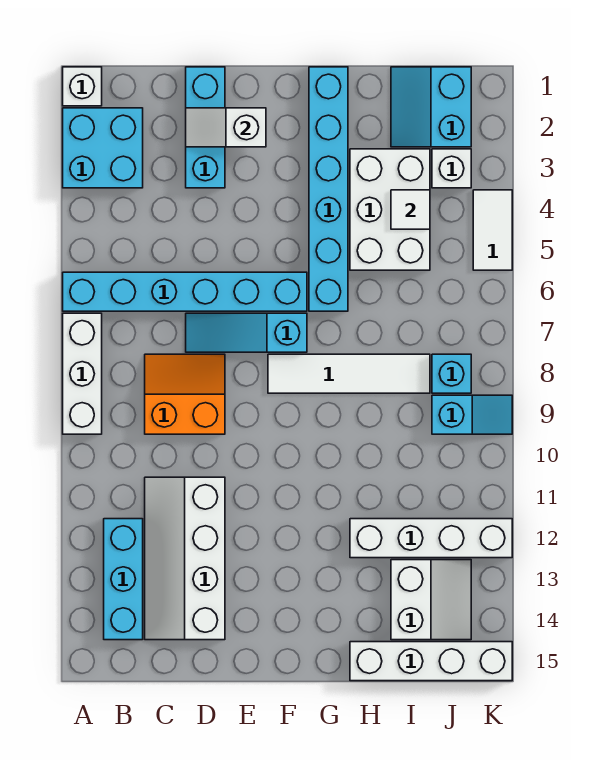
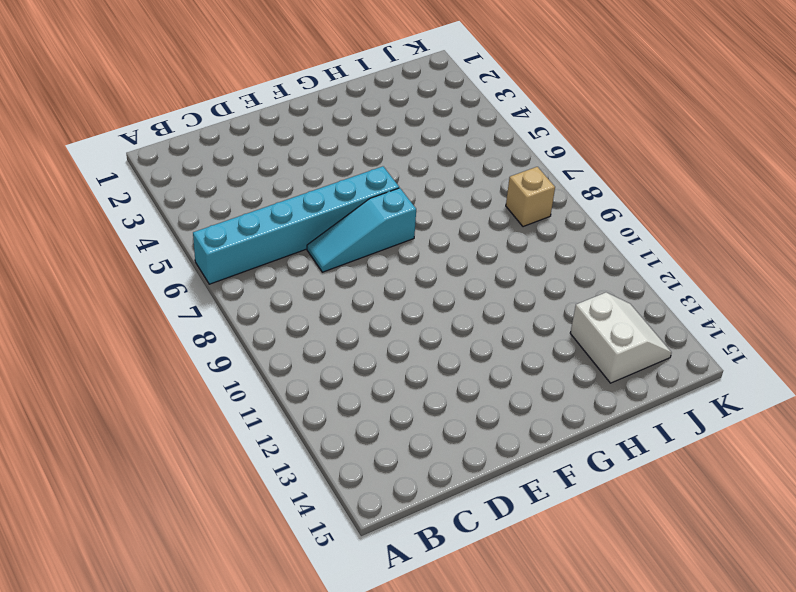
tan 1x1 brick [506,167,555,227] -> cyan 1x1 brick [432,354,471,393]
none -> white 1x1 brick [63,67,102,106]
none -> cyan 2x2 brick [63,108,143,188]
none -> white 1x3 brick [63,313,102,434]

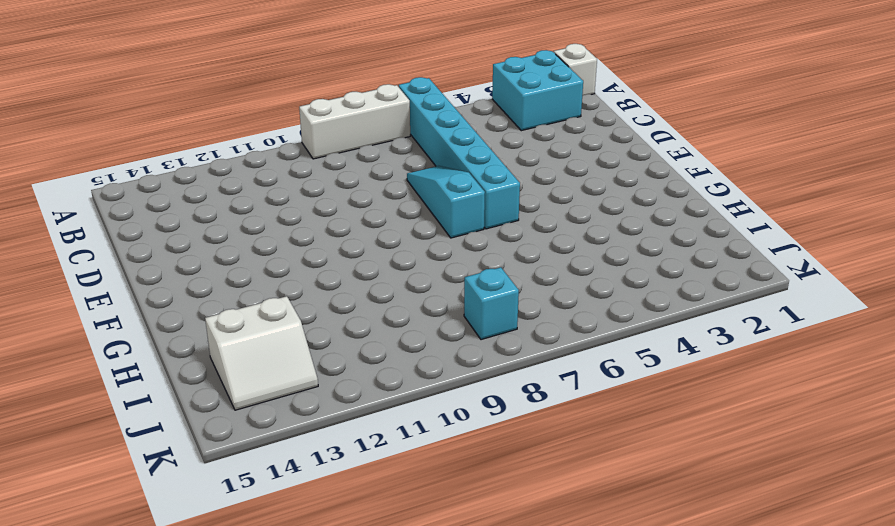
none -> cyan 1x3 brick [104,519,143,640]
none -> orange 2x2 slope [145,354,225,434]
none -> white 2x4 slope [145,477,225,640]

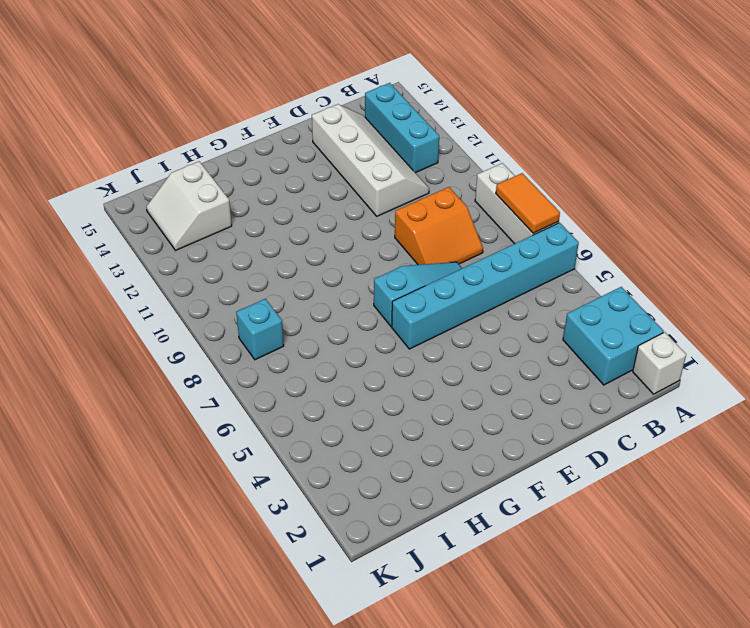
orange 1x2 tile [496,173,560,233] -> none
none -> cyan 1x3 brick [186,67,225,188]
none -> white 1x4 tile [268,354,430,393]
none -> cyan 1x6 brick [309,67,348,311]

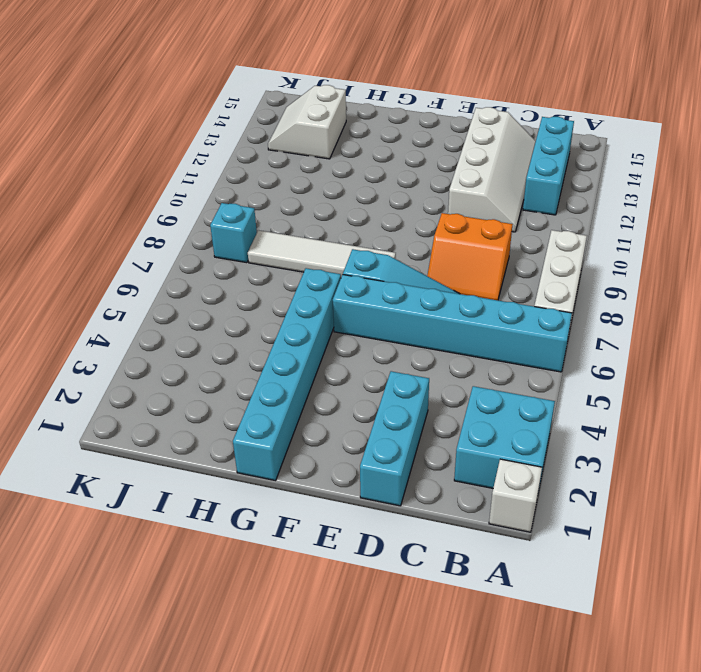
none -> white 2x3 brick [350,149,430,270]
none -> white 1x4 brick [350,519,512,558]
none -> white 1x4 brick [350,642,512,681]

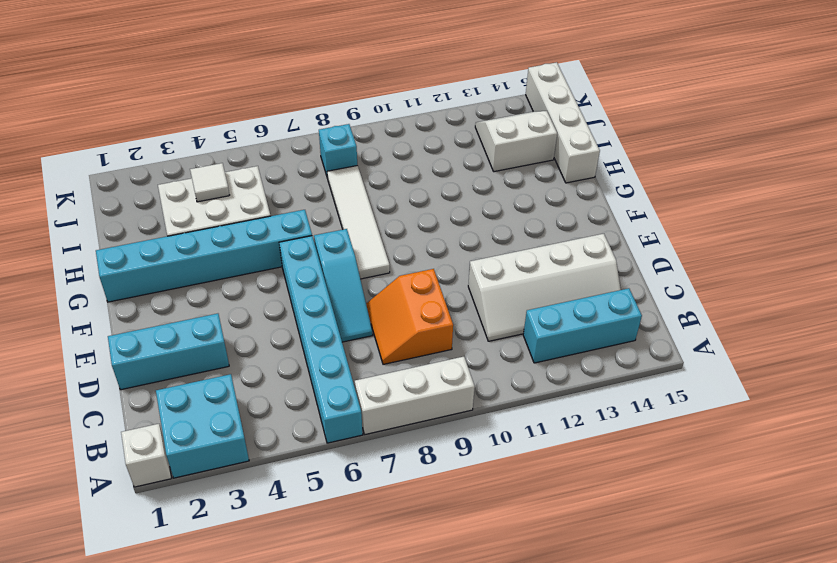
none -> white 1x4 brick [350,519,512,558]
none -> cyan 2x2 slope [391,67,471,147]
none -> white 1x1 brick [432,149,471,188]

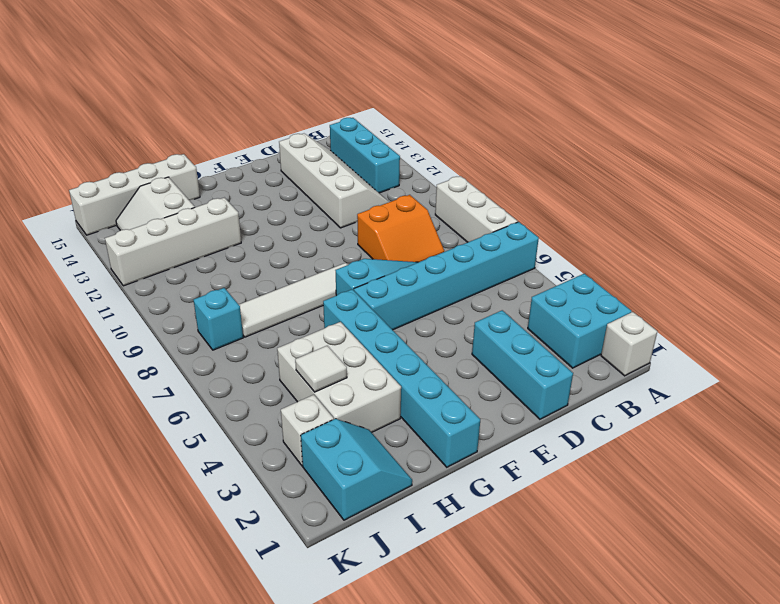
none -> cyan 1x2 slope [432,395,512,434]
none -> white 1x2 tile [473,190,512,270]
none -> white 1x2 slope [186,108,266,147]

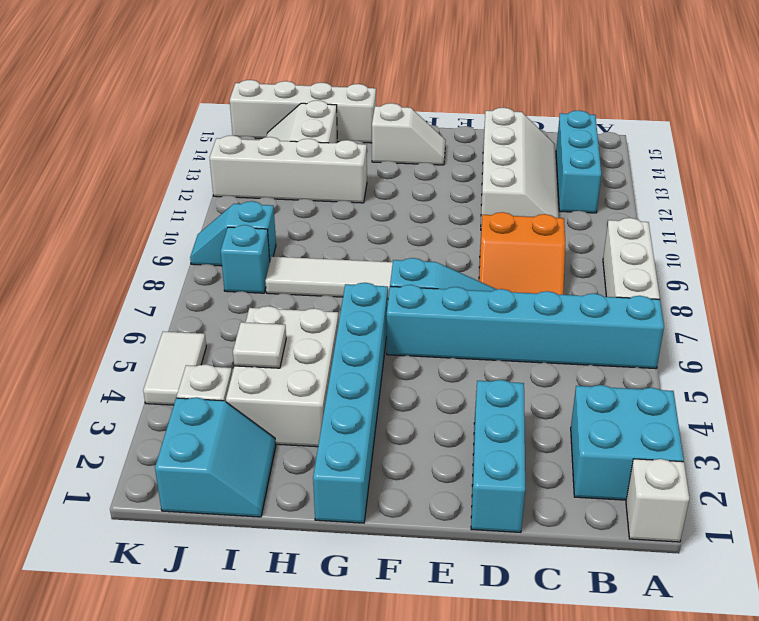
white 1x2 slope [372,103,446,165] -> white 1x2 slope moved to [186,108,266,147]

